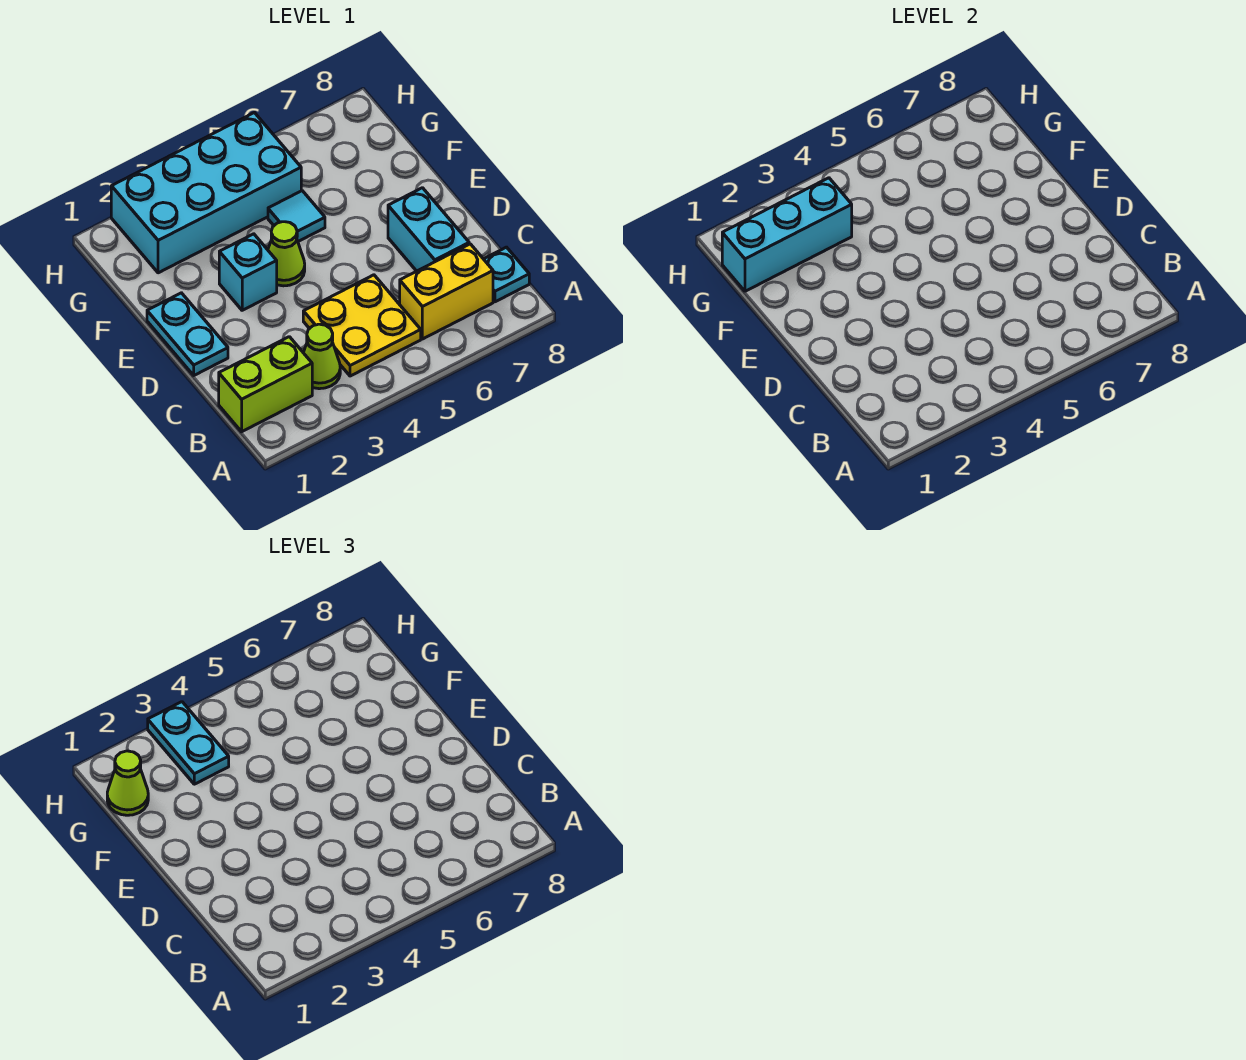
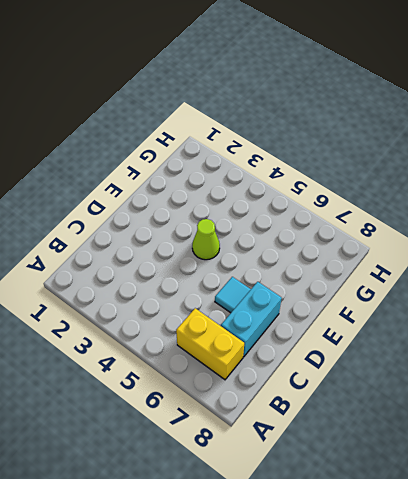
cyan 1x1 tile [215,277,251,313] -> cyan 1x1 tile moved to [268,191,325,241]
none -> lime 1x2 brick [219,337,312,432]
none -> lime 1x1 cone [304,324,340,389]
none -> yellow 2x2 plate [303,275,421,376]

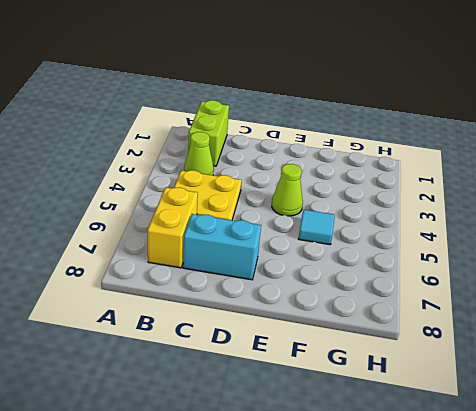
none -> cyan 1x1 plate [484,247,529,302]
none -> cyan 1x2 plate [147,293,228,375]
none -> cyan 1x1 brick [219,234,277,310]

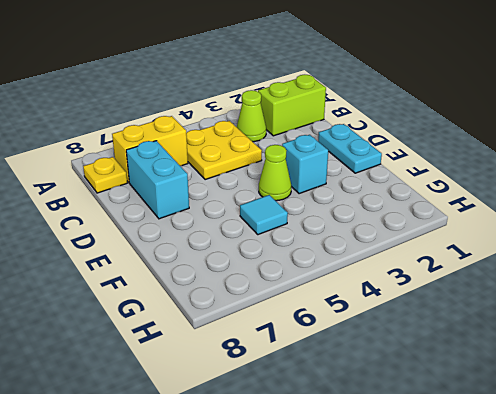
yellow 1x1 plate [83,157,127,193] -> cyan 1x1 plate [484,247,529,302]
none -> cyan 2x4 brick [111,113,301,273]
none -> cyan 1x3 brick [722,178,852,291]
none -> lime 1x1 cone [107,751,148,815]

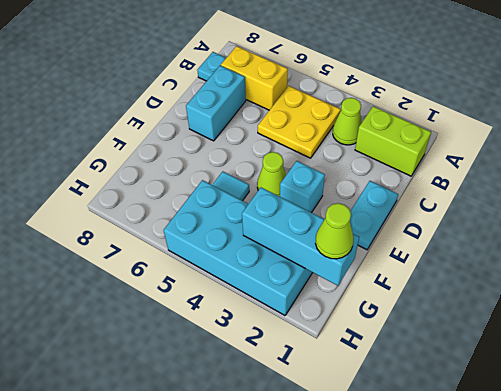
none -> cyan 1x2 plate [148,702,229,784]

